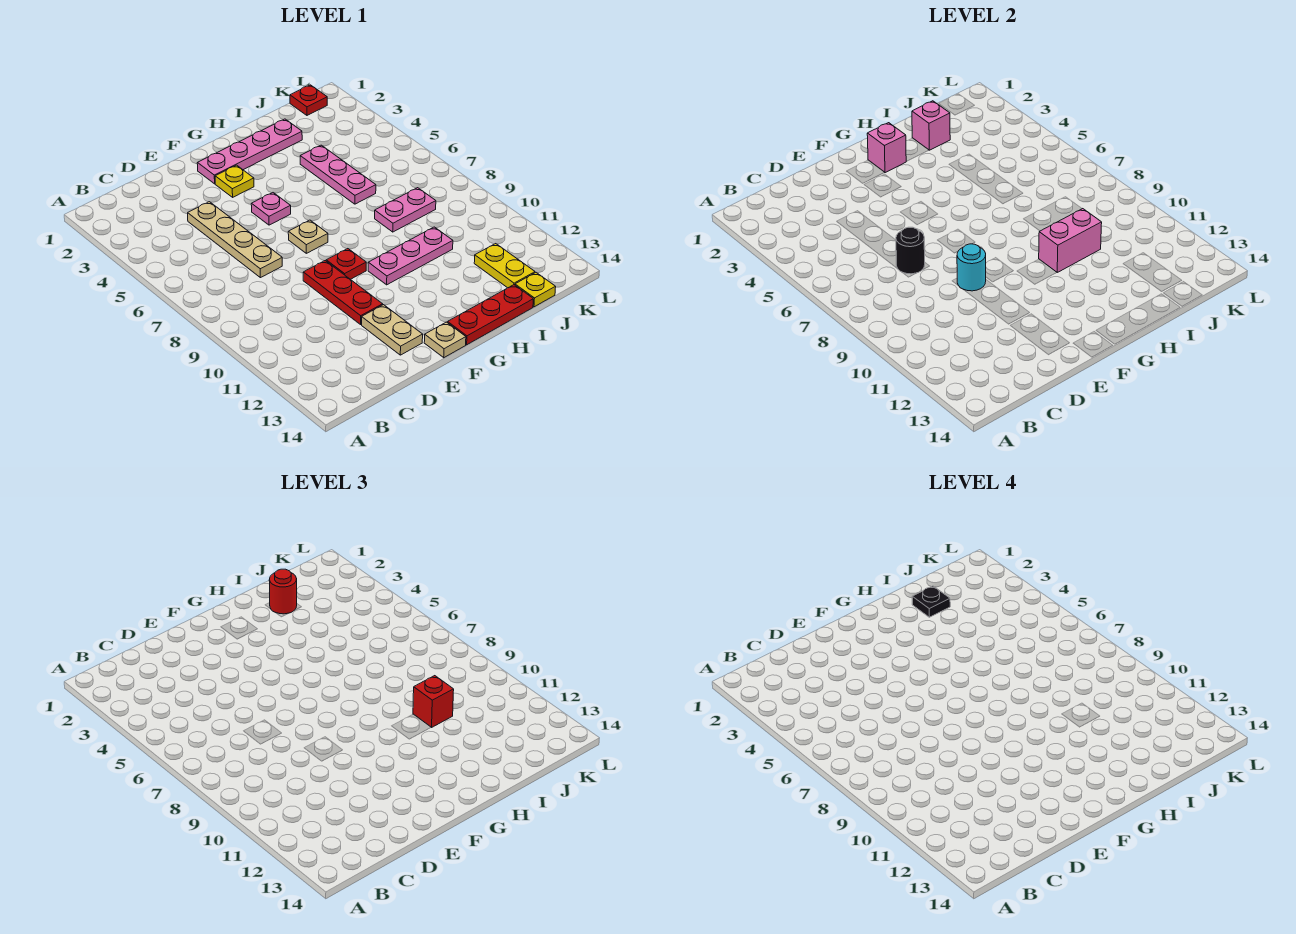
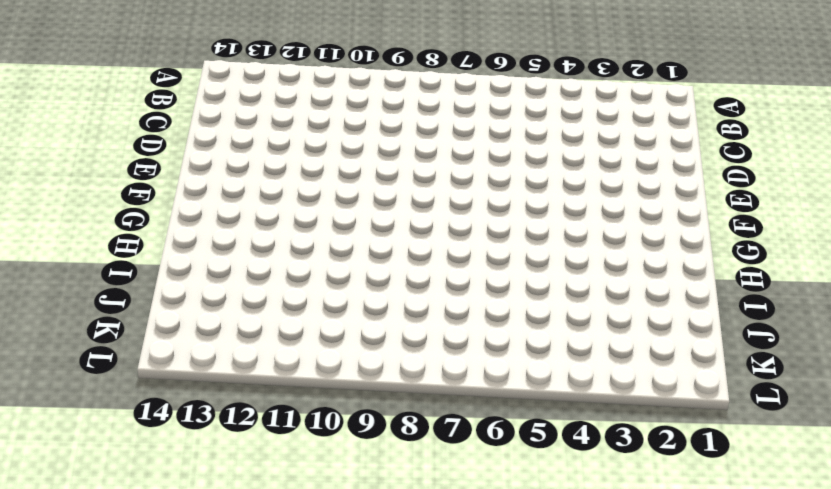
none -> tan 1x4 plate [188,202,282,278]
none -> red 1x3 plate [303,261,383,324]
none -> tan 1x2 plate [362,305,423,355]

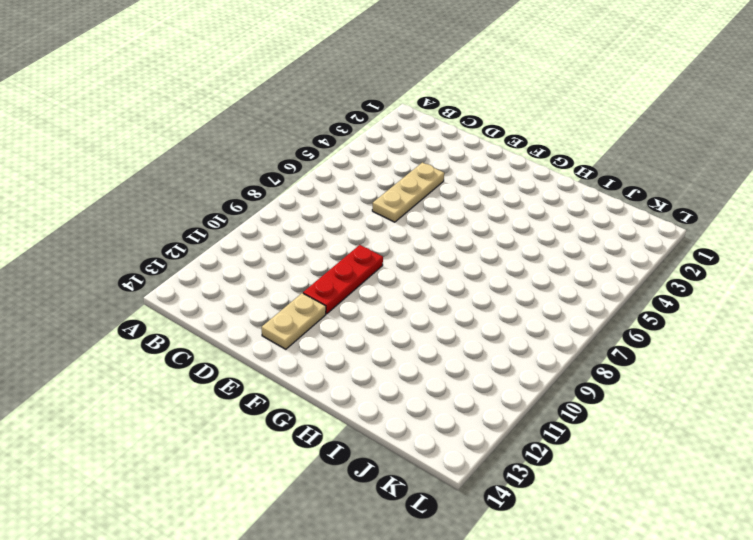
tan 1x3 plate [372,162,444,222] -> tan 1x4 plate [188,202,282,278]
none -> pink 1x4 plate [197,119,302,184]
none -> yellow 1x1 plate [215,165,254,197]
none -> pink 1x1 plate [251,193,291,225]

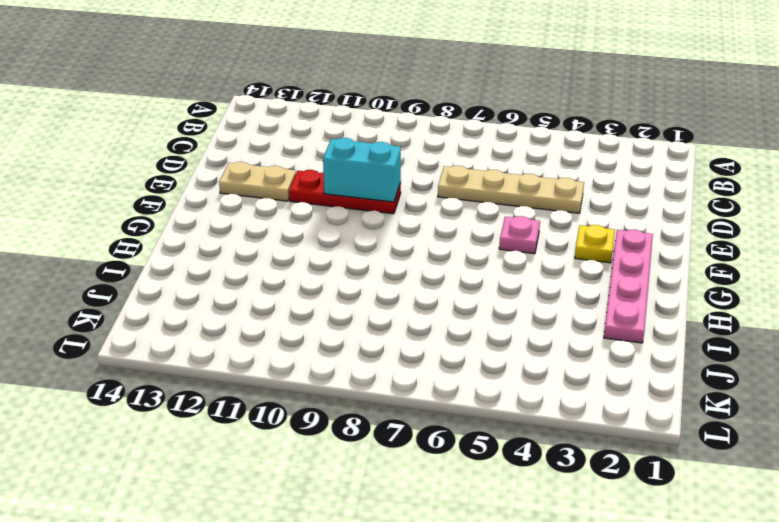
cyan 1x2 brick [323,138,401,202] -> cyan 1x1 round brick [957,244,986,291]
none -> tan 1x1 plate [288,220,328,253]
none -> red 1x1 plate [326,249,366,279]
none -> tan 1x1 plate [424,322,466,358]

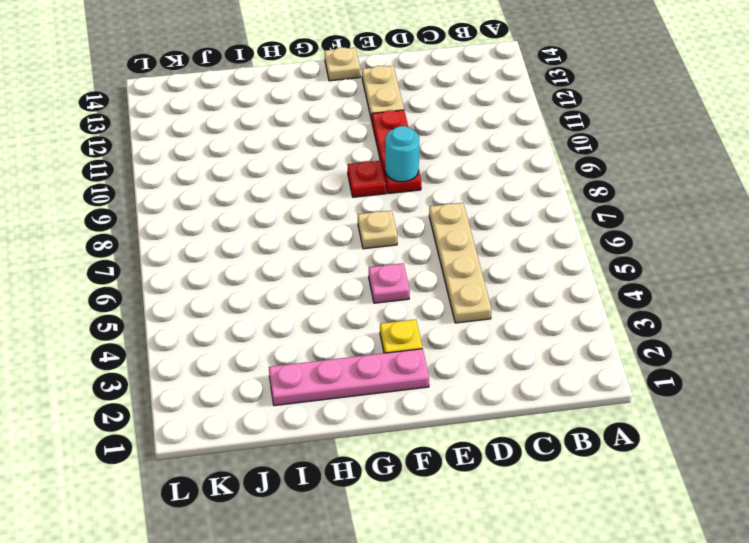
none -> pink 1x3 plate [368,227,453,285]
none -> red 1x3 plate [447,285,533,345]
none -> pink 1x3 plate [300,145,376,204]

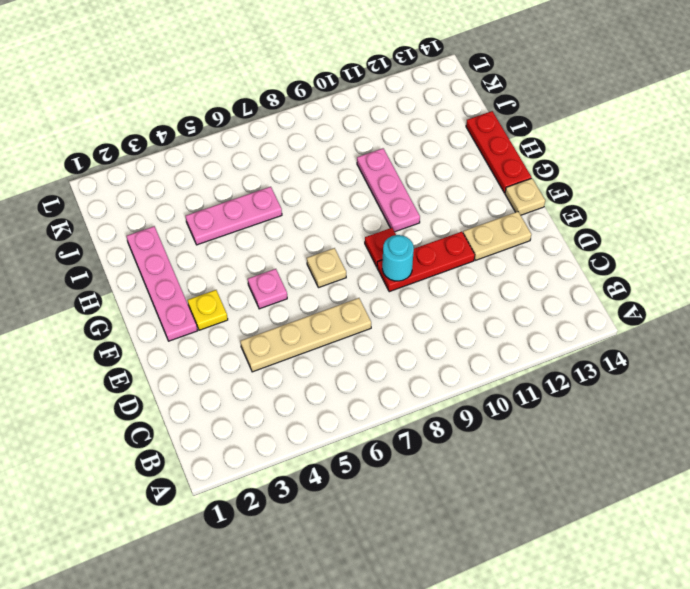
none -> pink 1x2 plate [375,188,436,232]
none -> yellow 1x2 plate [474,244,535,288]
none -> yellow 1x1 plate [515,273,556,307]

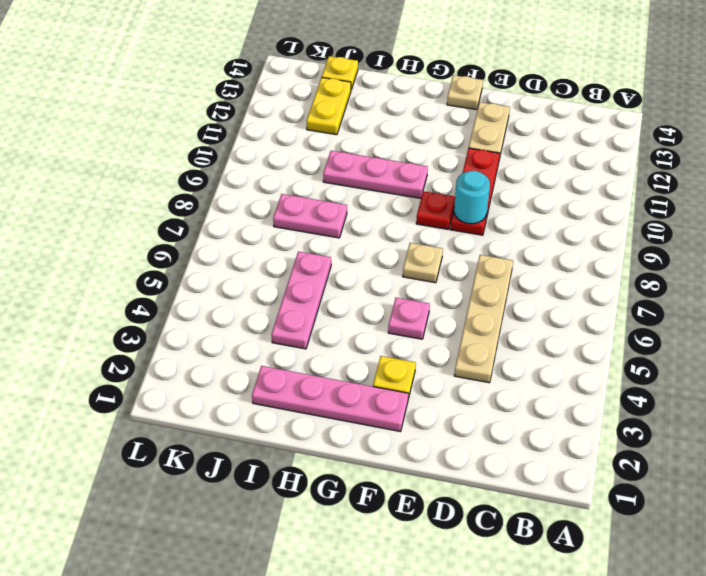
none -> red 1x3 plate [447,285,533,345]
none -> red 1x1 plate [290,85,327,115]
none -> black 1x1 round brick [896,227,925,274]

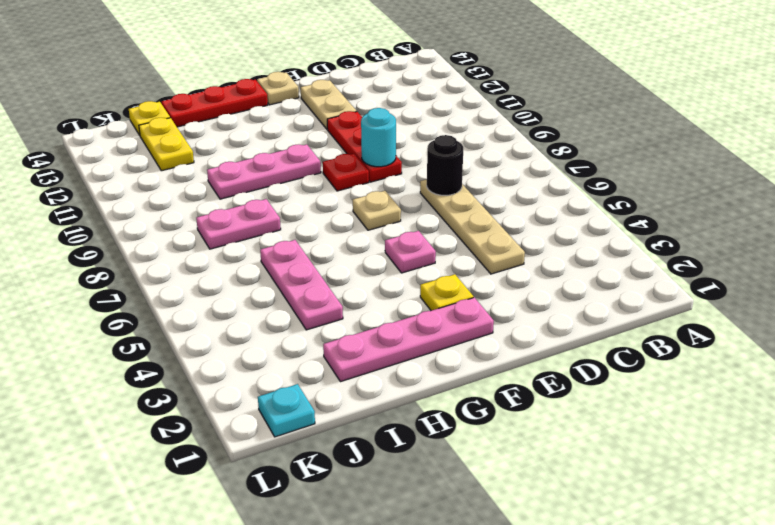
cyan 1x1 plate [258,384,315,437] -> red 1x1 plate [290,85,327,115]
none -> pink 1x1 brick [867,123,906,173]
none -> pink 1x2 brick [1039,209,1102,272]
none -> pink 1x1 brick [912,101,950,150]

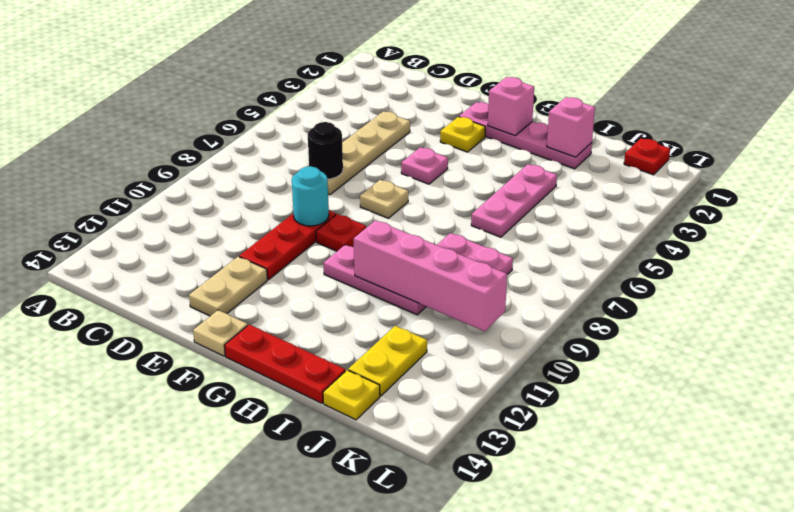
pink 1x4 brick [354,220,507,331] -> pink 1x2 brick [1039,209,1102,272]
none -> red 1x1 round brick [269,569,297,614]
none -> red 1x1 brick [413,676,454,727]
none -> black 1x1 plate [912,586,950,617]

